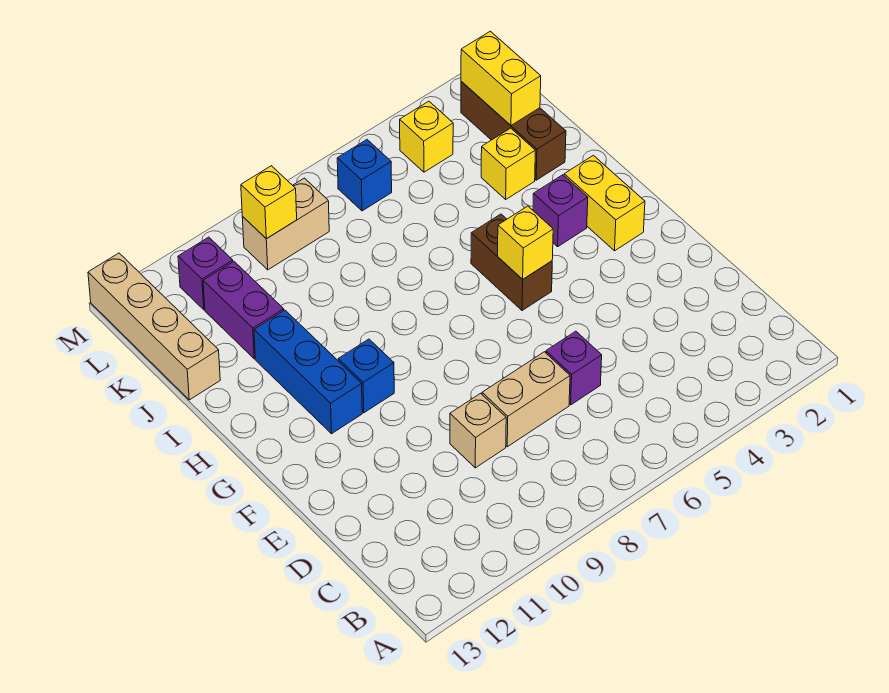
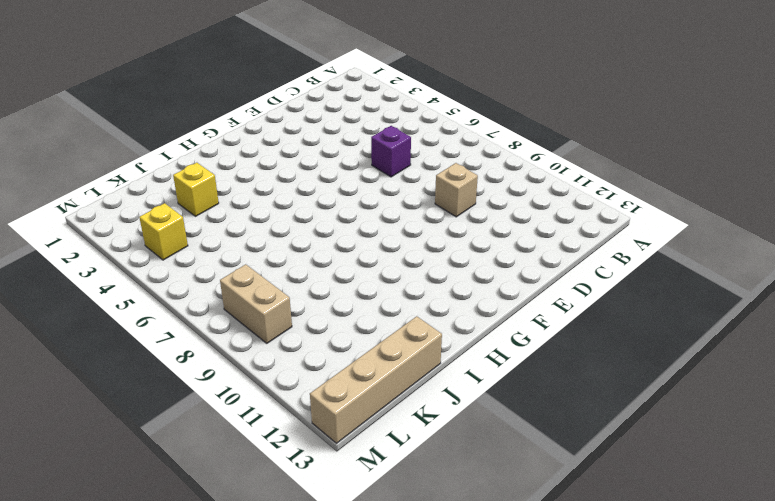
none -> tan 1x2 brick [482,352,570,447]
none -> yellow 1x2 brick [564,155,645,251]
none -> brown 1x2 brick [471,214,552,311]

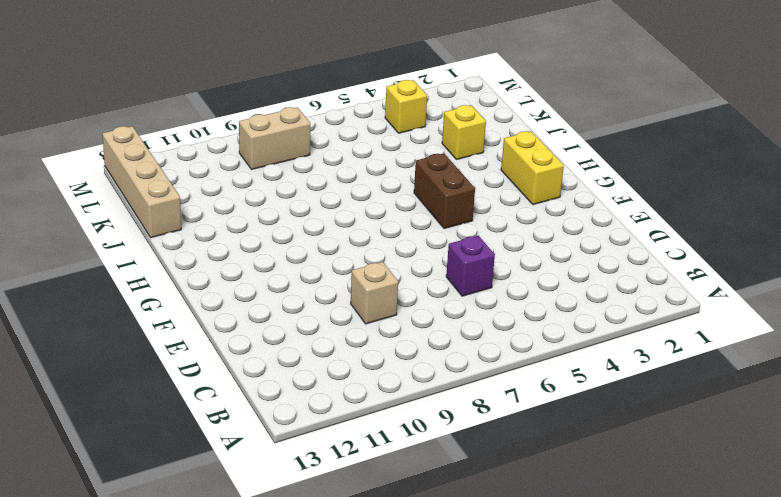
none -> tan 1x2 brick [482,352,570,447]
none -> blue 1x1 brick [338,339,394,413]
none -> blue 1x3 brick [254,310,362,434]

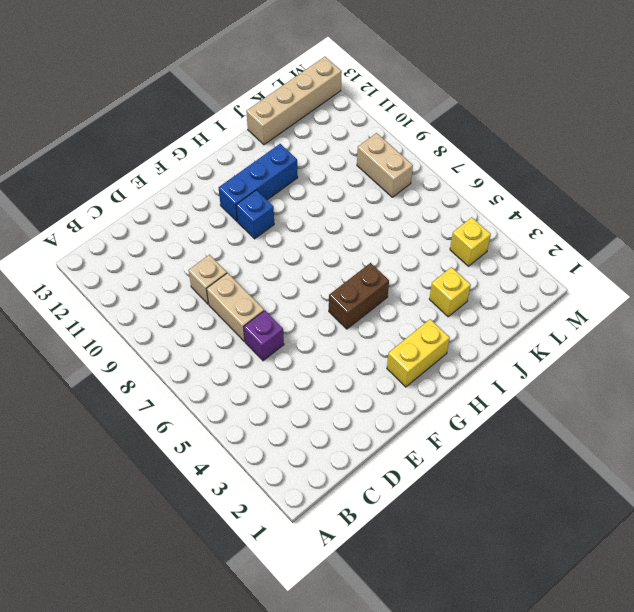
none -> purple 1x1 brick [533,175,588,247]
none -> brown 1x3 brick [461,82,566,180]
none -> purple 1x2 brick [203,261,284,359]

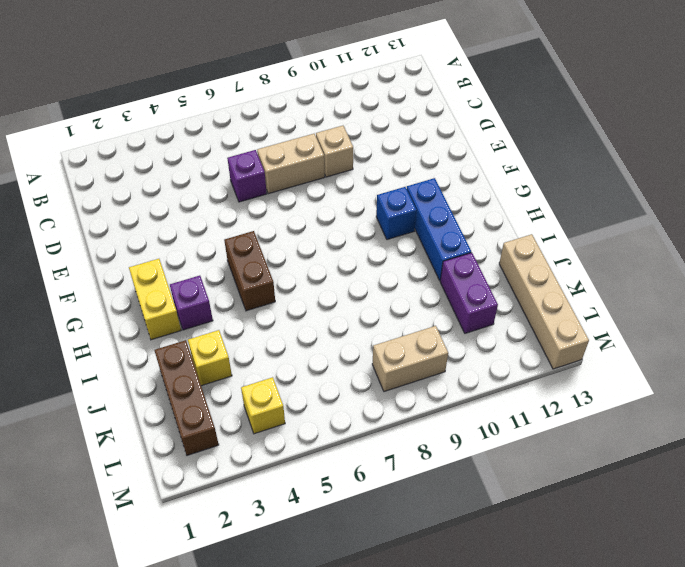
none -> blue 1x1 brick [337,140,392,211]
none -> purple 1x1 brick [178,237,233,310]
none -> yellow 1x1 brick [498,206,553,279]

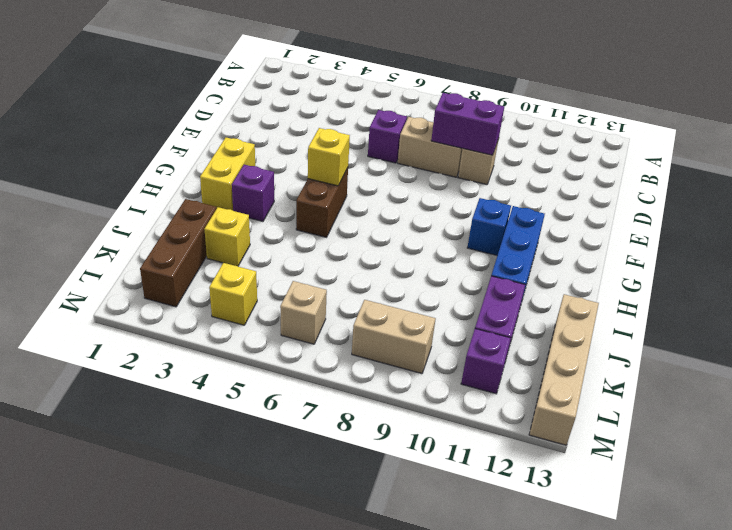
purple 1x2 brick [431,93,504,155] -> none
tan 1x1 brick [280,281,327,344] -> blue 1x1 brick [337,140,392,211]
none -> yellow 1x2 brick [461,31,541,125]
none -> yellow 1x1 brick [241,166,297,239]

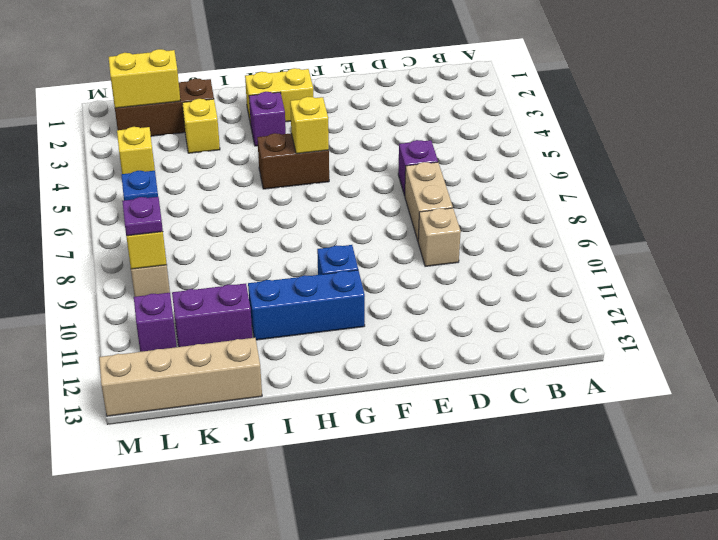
purple 1x1 plate [122,197,163,236] -> none

